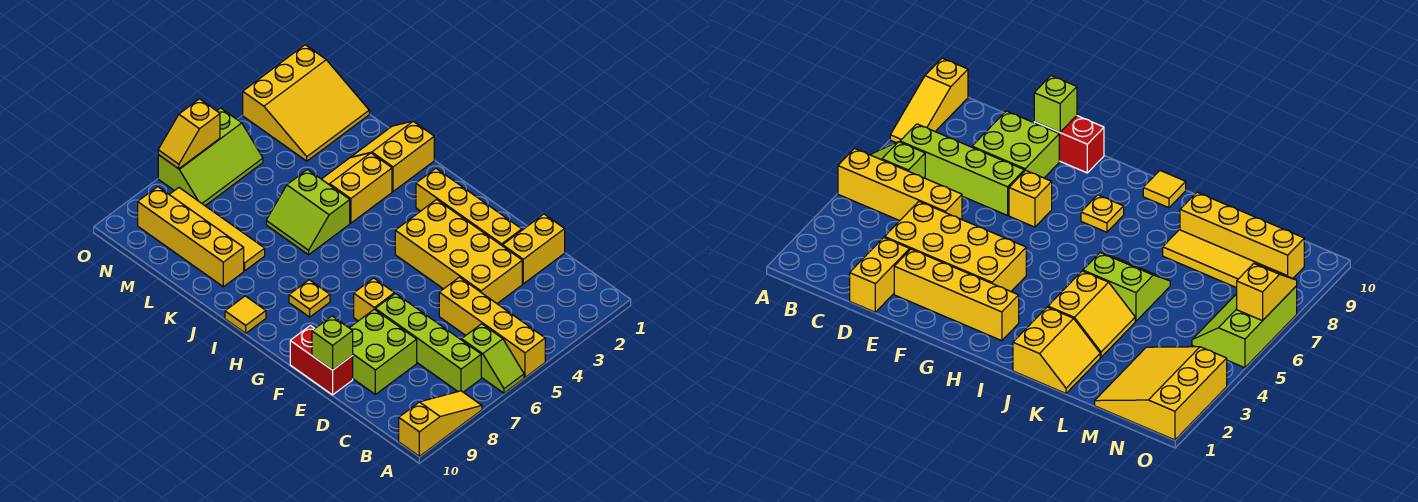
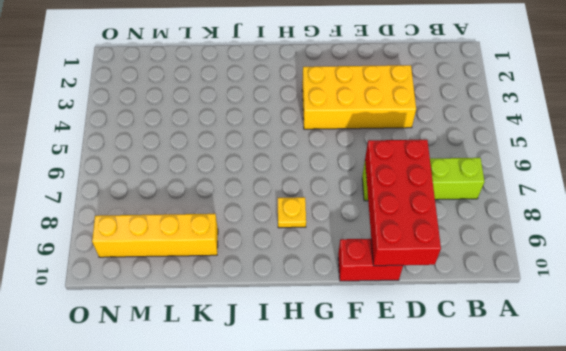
red 2x4 brick [365,140,441,266] -> lime 1x1 brick [312,316,353,370]
none -> yellow 1x4 brick [439,277,545,377]
none -> lime 1x2 slope [462,324,524,393]
none -> yellow 1x3 slope [399,391,482,456]

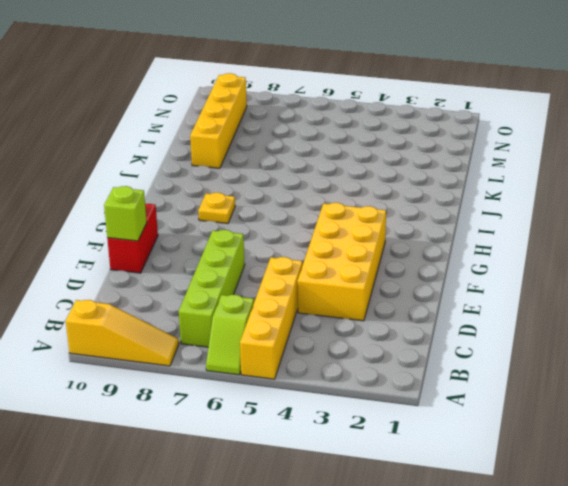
none -> yellow 1x2 brick [503,214,565,284]
none -> lime 2x2 brick [350,309,417,394]
none -> yellow 1x4 brick [416,169,522,246]

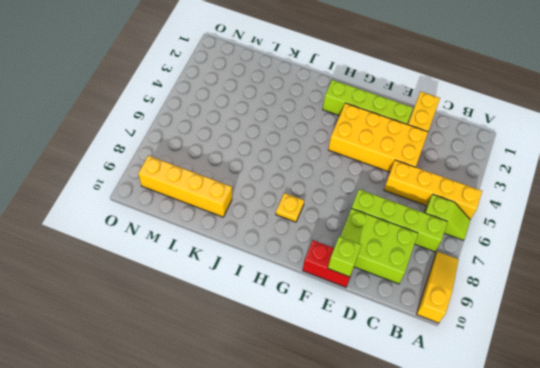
lime 2x3 brick [340,208,418,284] -> lime 2x2 brick [350,309,417,394]
lime 1x4 brick [323,80,413,124] -> yellow 1x4 brick [416,169,522,246]
none -> yellow 1x1 brick [354,278,394,321]
none -> yellow 1x1 tile [225,296,266,333]
none -> yellow 2x2 slope [352,121,434,191]

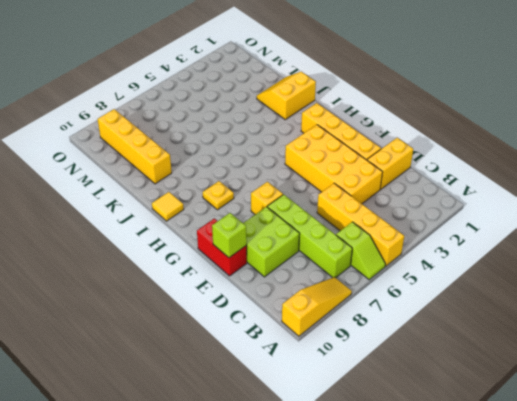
none -> yellow 2x2 slope [322,153,392,223]
none -> lime 2x2 slope [266,170,350,255]
none -> yellow 1x4 tile [169,188,265,271]

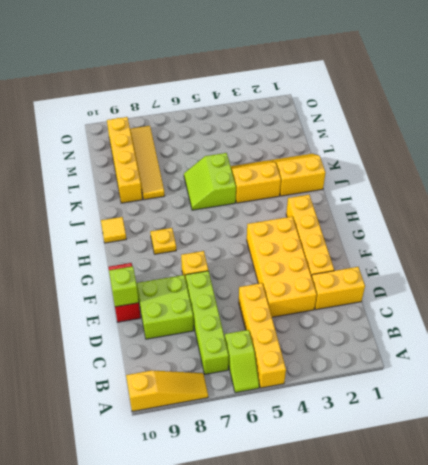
none -> yellow 3x3 slope [243,45,369,161]
none -> lime 2x3 slope [158,108,263,206]
none -> yellow 1x2 slope [158,99,220,169]

